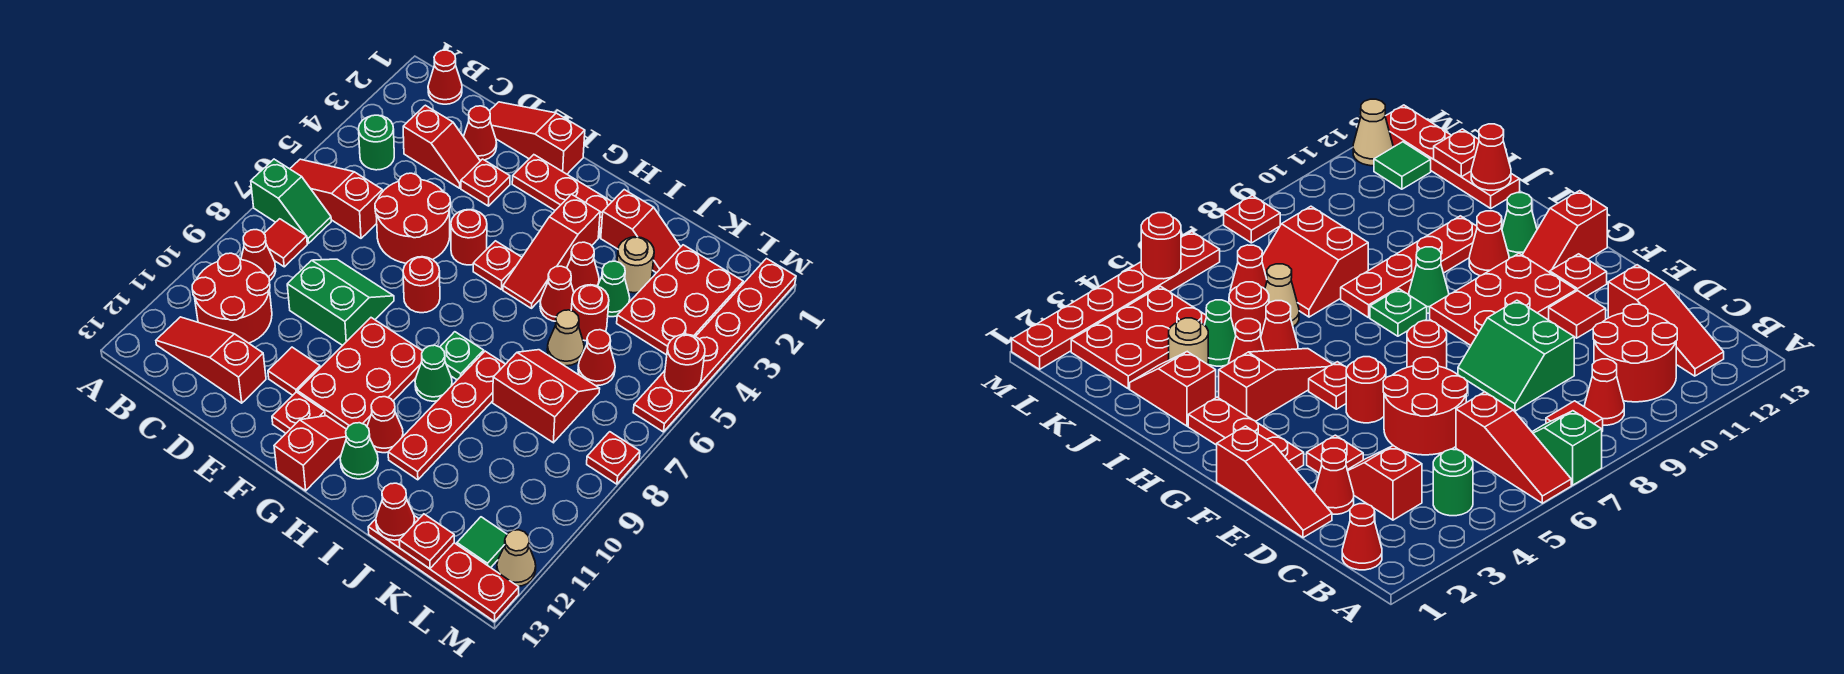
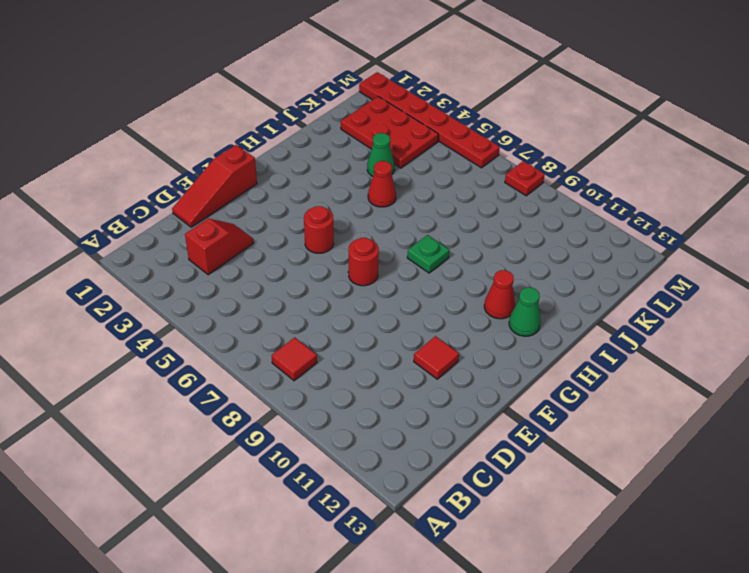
none -> red 1x3 slope [290,159,383,238]
none -> green 1x2 slope [251,159,331,243]
none -> red 1x1 cone [428,50,462,104]
none -> green 1x1 round brick [359,115,394,170]

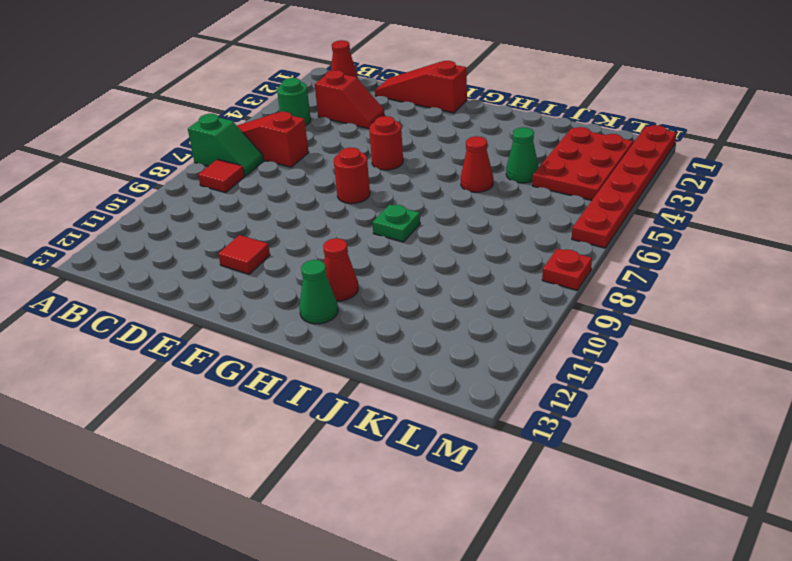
none -> red 1x1 cone [241,230,276,281]
none -> red 2x2 round brick [192,253,272,343]
none -> red 1x3 slope [156,317,266,403]
none -> red 1x1 cone [463,106,497,161]

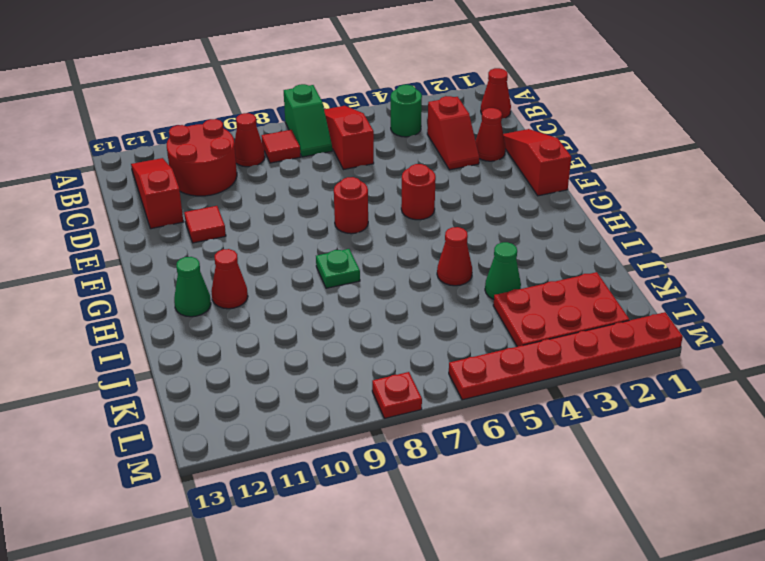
none -> red 2x2 round brick [375,173,451,263]
none -> green 2x2 slope [287,259,394,345]
none -> red 1x1 plate [461,159,510,206]
none -> red 1x3 plate [512,155,612,237]

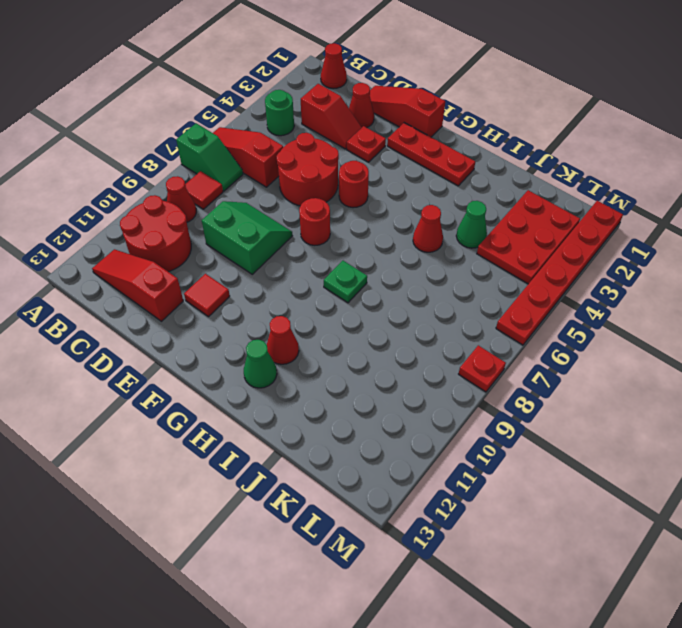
none -> red 2x3 plate [298,318,423,429]
none -> red 1x1 plate [272,392,325,433]
none -> red 1x1 plate [473,241,522,289]
none -> red 1x2 slope [274,416,347,491]

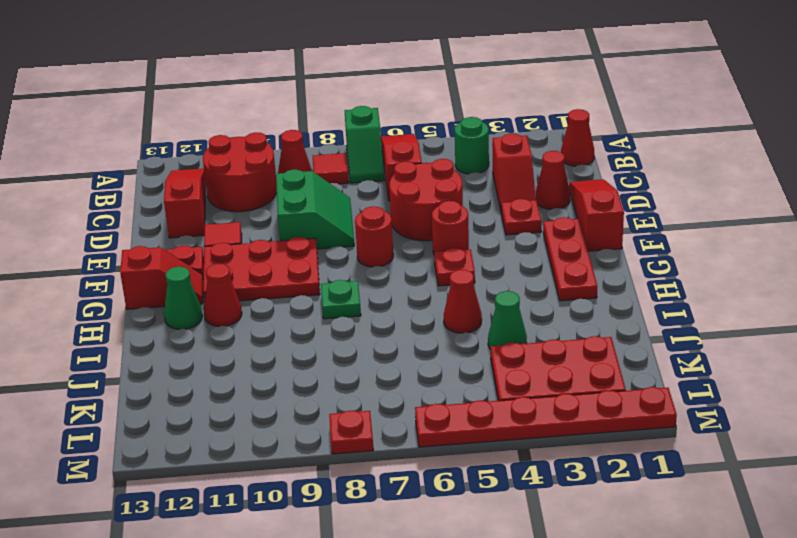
none -> red 1x3 slope [503,194,600,308]
none -> green 1x1 cone [415,345,452,401]
none -> red 1x2 slope [601,190,680,273]
none -> red 1x1 cone [567,242,599,292]

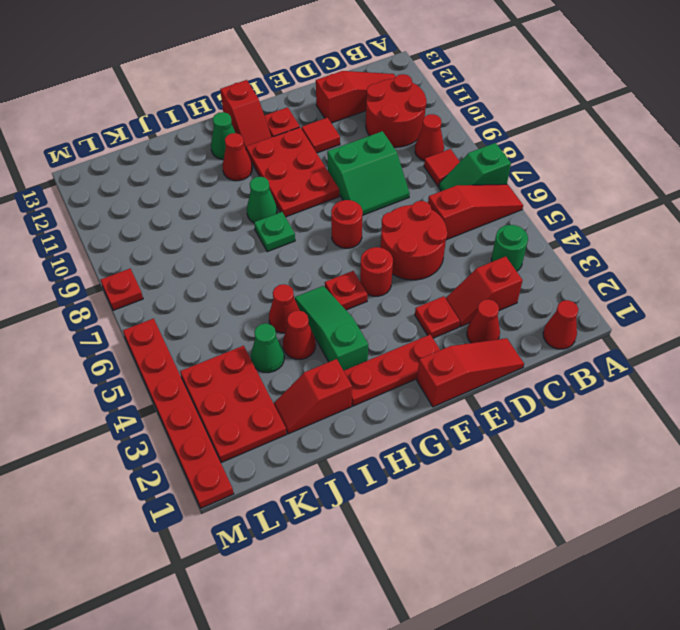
green 1x3 slope [295,286,368,371] -> red 1x3 slope [503,194,600,308]
none -> red 1x4 plate [388,351,505,480]
none -> tan 1x1 round brick [617,237,654,293]
none -> red 1x1 round brick [571,285,609,341]
none -> tan 1x1 cone [547,310,584,366]

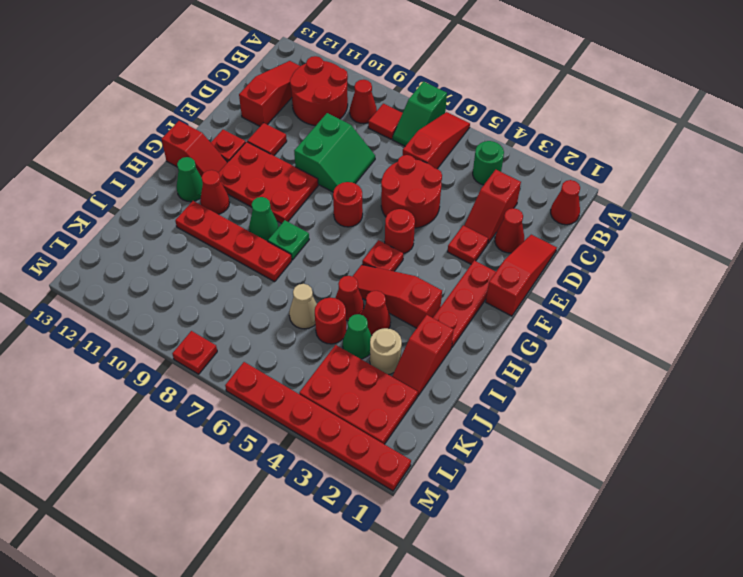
none -> red 2x2 slope [493,350,600,443]
none -> red 1x4 plate [368,516,519,622]
none -> red 1x1 cone [578,330,615,386]
none -> green 1x1 tile [457,517,507,568]

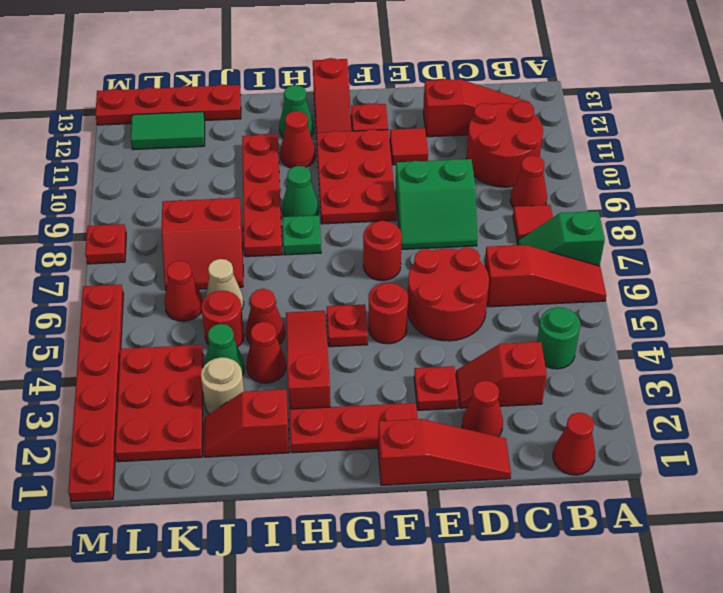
green 1x2 tile [131,112,205,150] -> green 1x1 tile [457,517,507,568]
none -> tan 1x1 cone [497,530,536,586]
none -> red 1x1 cone [376,483,415,540]
none -> red 1x1 plate [399,514,454,569]
none -> red 1x1 round brick [664,334,705,392]

